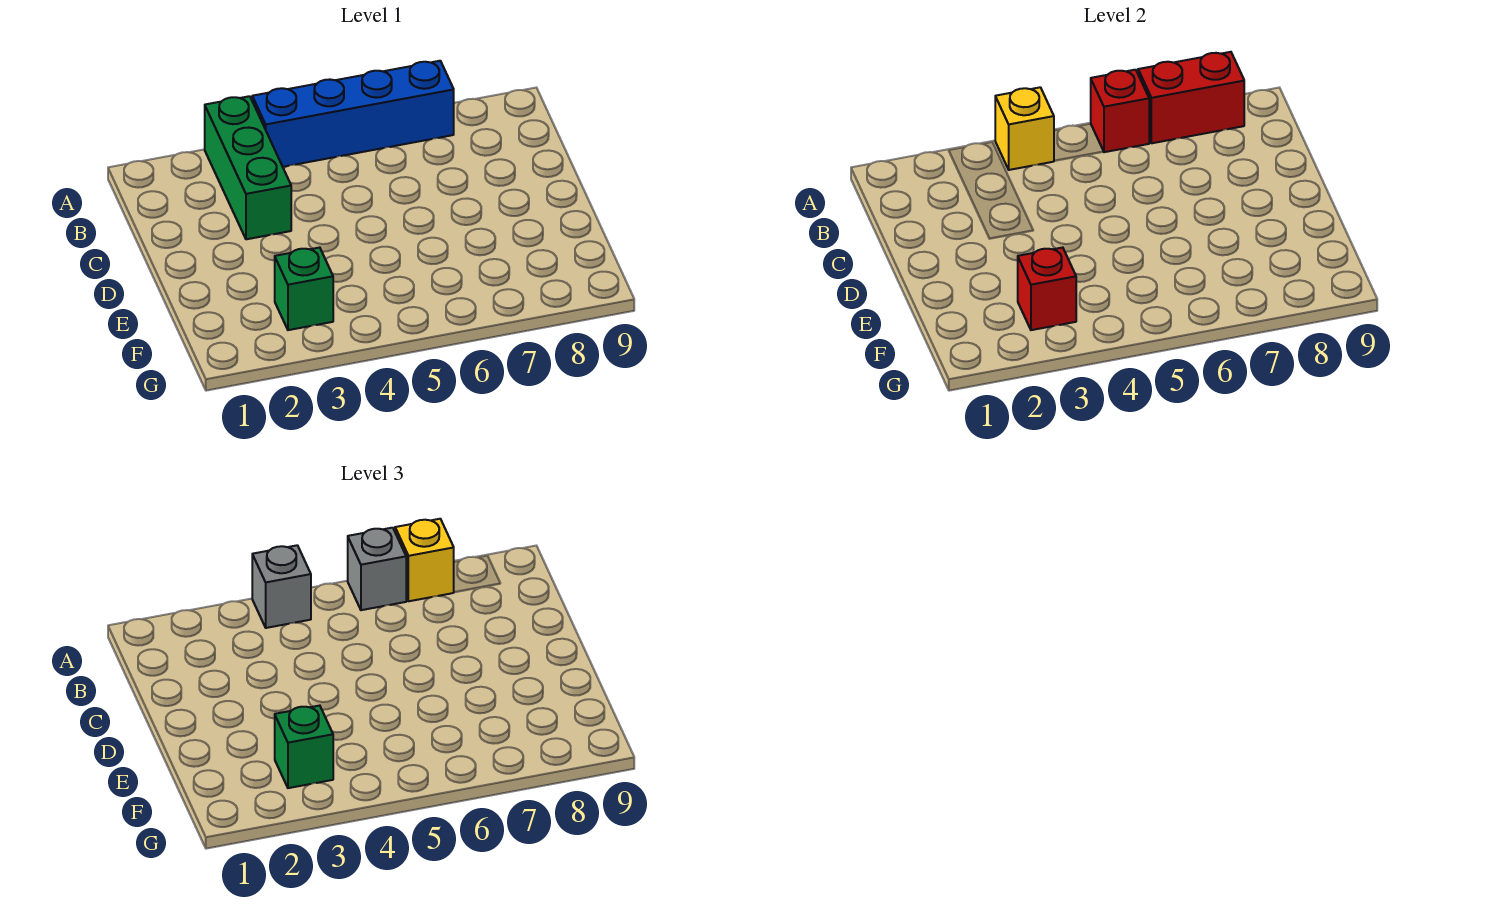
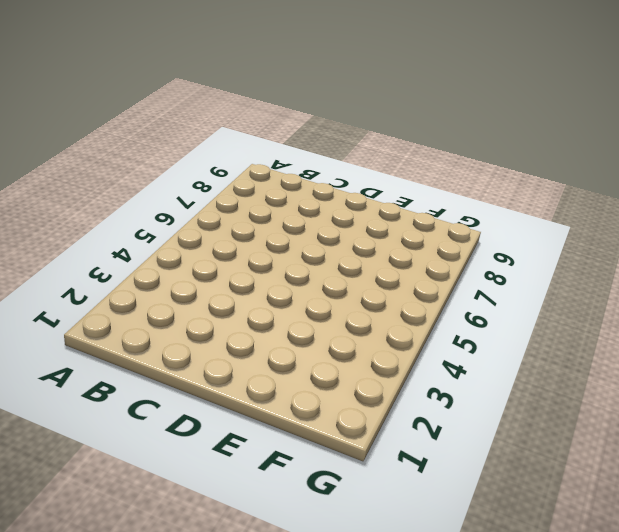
none -> green 1x3 brick [205,96,291,239]
none -> blue 1x4 brick [252,61,454,167]

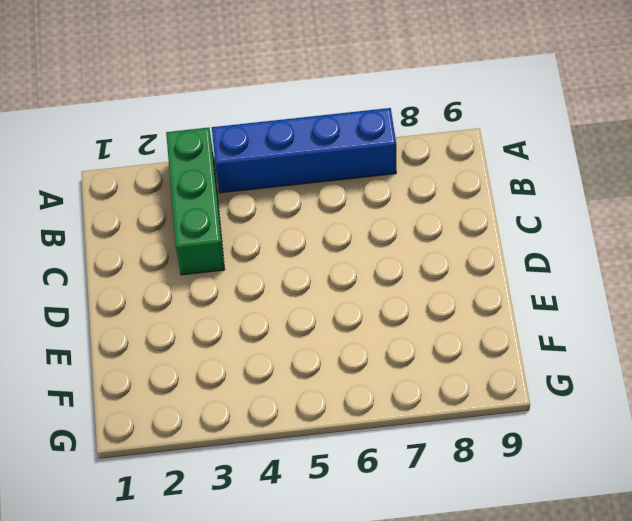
none -> green 1x1 brick [275,248,333,330]
none -> yellow 1x1 brick [995,87,1054,170]

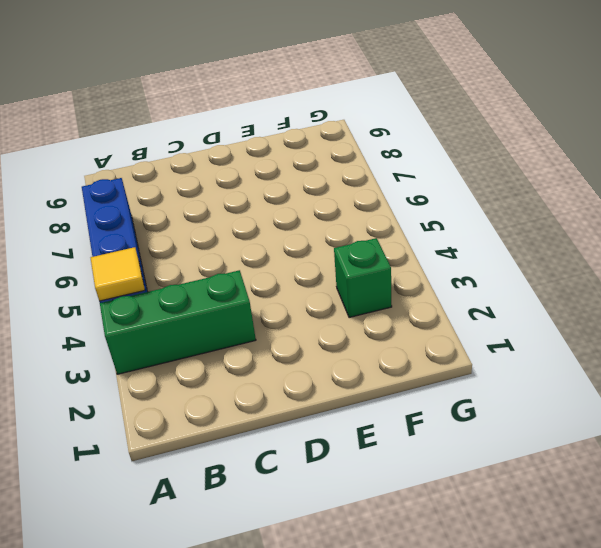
yellow 1x1 tile [91,247,145,301] -> yellow 1x1 brick [995,87,1054,170]
none -> red 1x1 brick [1091,70,1149,152]
none -> red 1x2 brick [1138,52,1244,143]

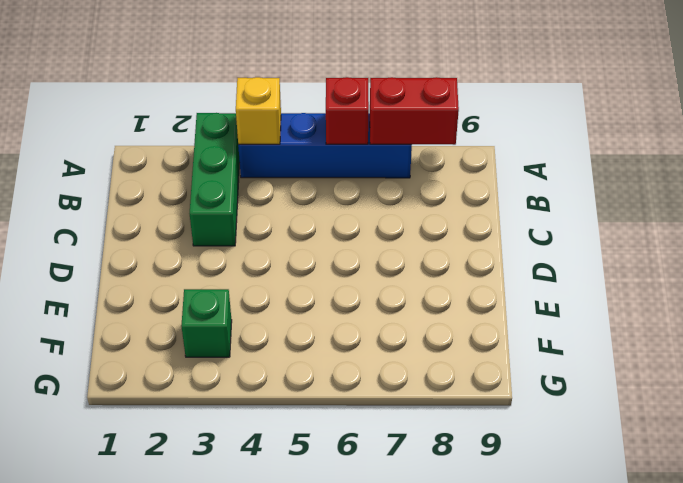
none -> red 1x1 brick [1018,248,1076,330]
none -> grey 1x1 brick [252,545,311,628]

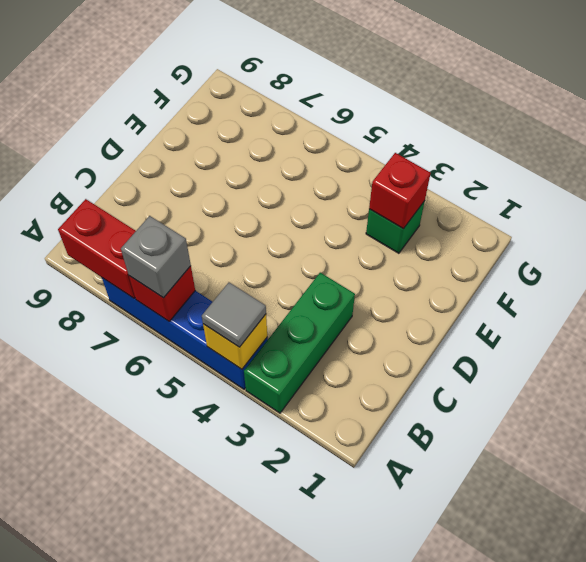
grey 1x1 tile [202,282,266,347] -> grey 1x1 brick [252,545,311,628]
none -> yellow 1x1 brick [395,519,454,601]
none -> green 1x1 brick [275,706,333,788]

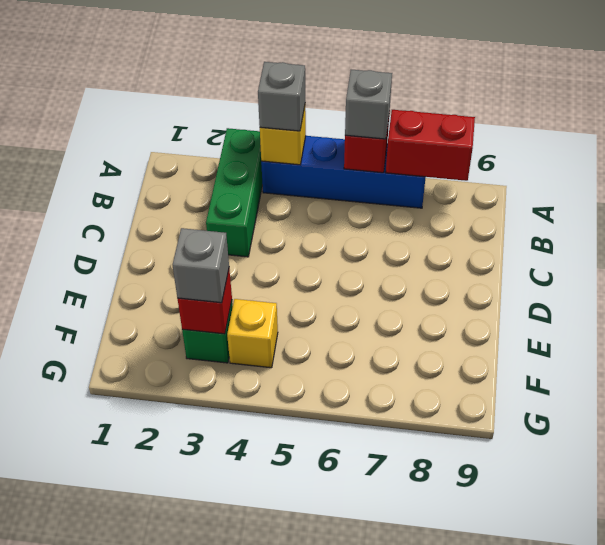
grey 1x1 brick [172,228,229,303] -> green 1x1 brick [275,706,333,788]
yellow 1x1 brick [227,299,278,368] -> yellow 1x1 brick moved to [395,519,454,601]

